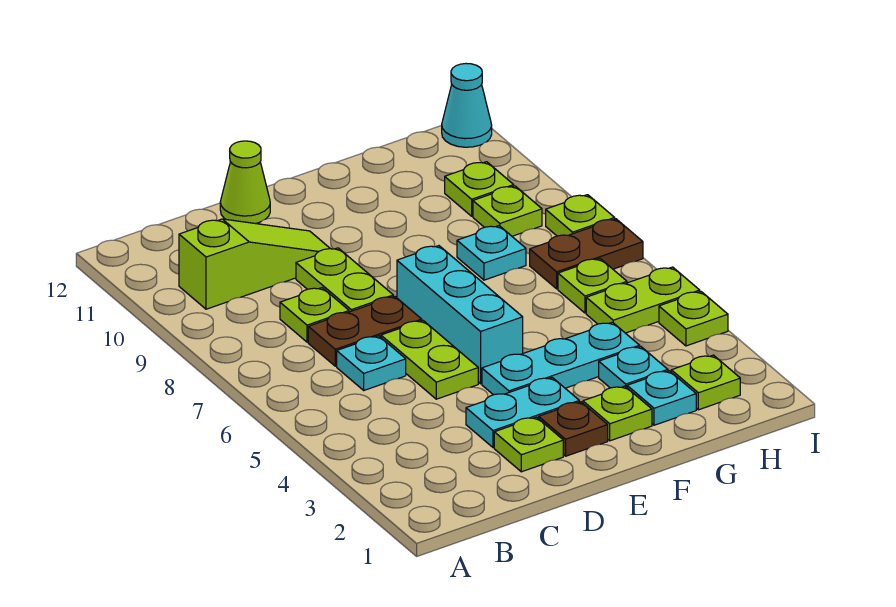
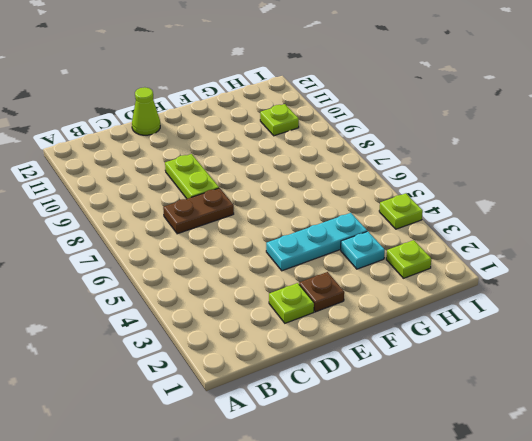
none -> lime 1x3 slope [179,219,330,309]
none -> cyan 1x1 plate [337,336,406,390]
none -> lime 1x1 plate [280,288,349,342]

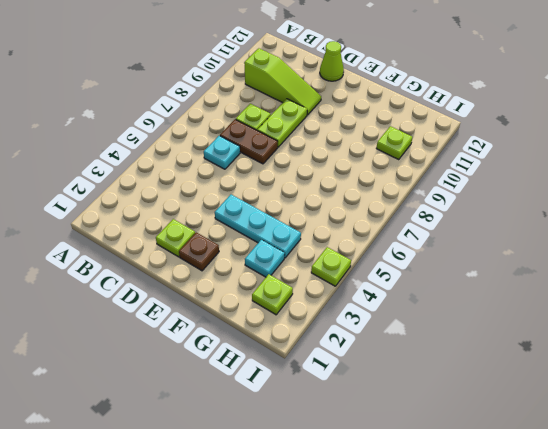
none -> cyan 1x2 plate [466,378,579,448]
none -> lime 1x2 plate [381,321,478,399]
none -> cyan 1x3 brick [397,246,523,384]

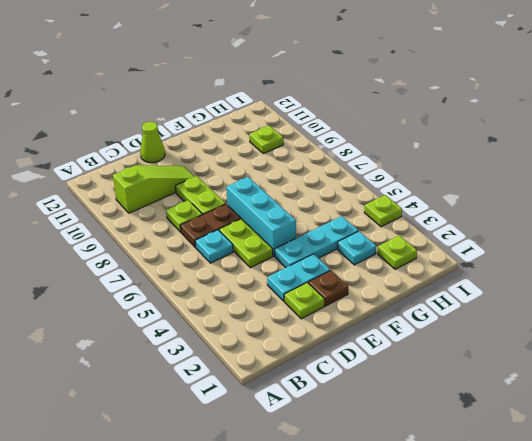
none -> lime 1x1 plate [583,386,652,441]
none -> cyan 1x1 plate [627,371,696,425]
none -> cyan 1x1 plate [457,226,526,280]

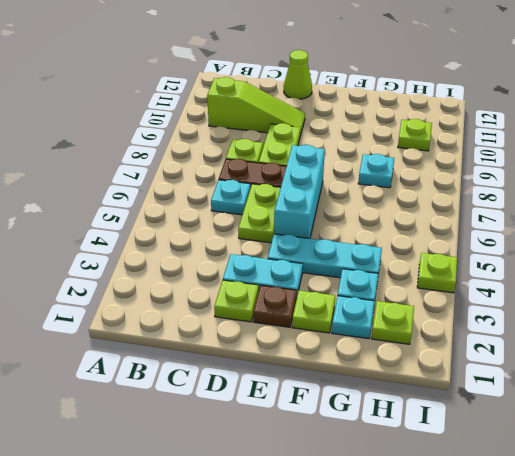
none -> lime 1x2 plate [586,267,700,333]
none -> lime 1x1 plate [558,259,627,313]
none -> brown 1x2 plate [530,219,643,289]

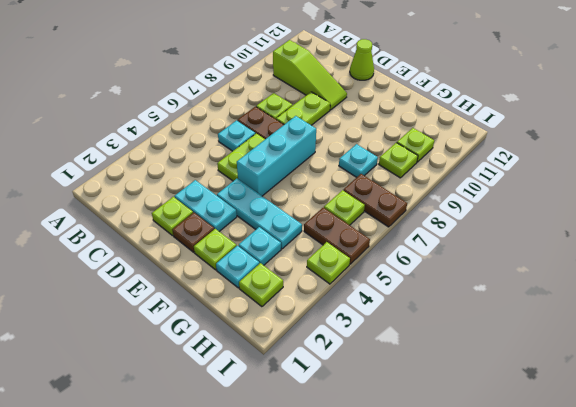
brown 1x2 plate [304,207,370,264] -> lime 1x2 plate [586,267,700,333]
none -> lime 1x1 plate [546,195,615,236]
none -> cyan 1x1 cone [442,64,492,147]

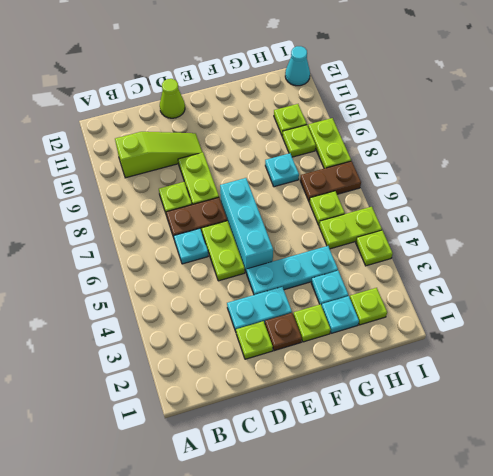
lime 1x2 plate [308,118,351,168] -> lime 1x1 plate [546,195,615,236]

